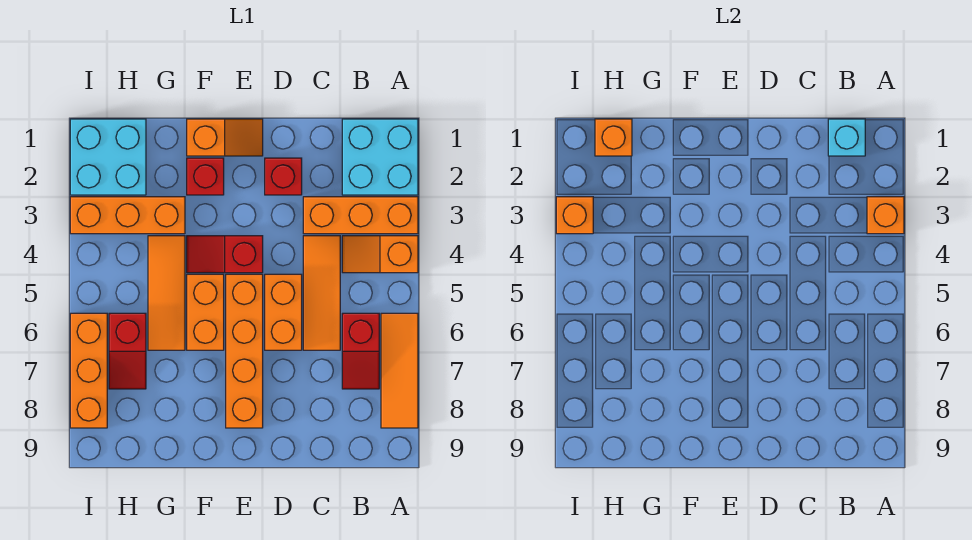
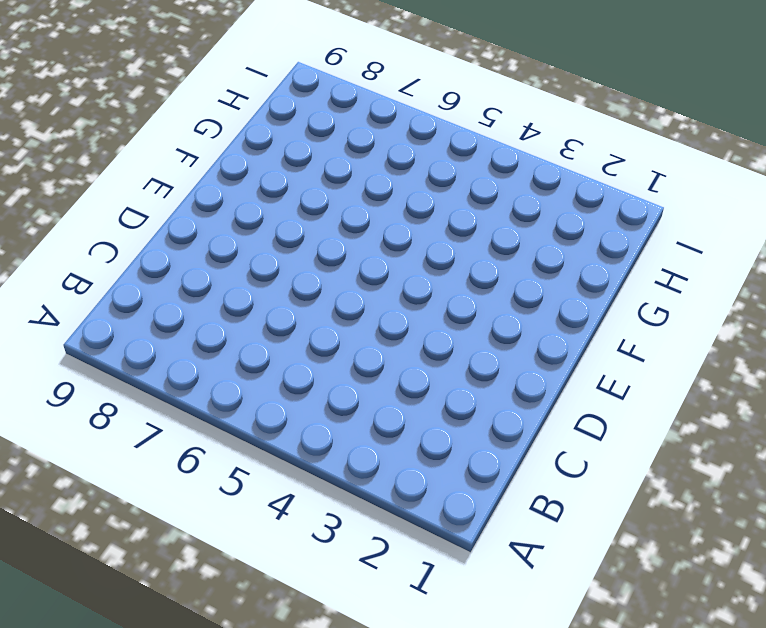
none -> cyan 2x2 brick [342,119,418,195]
none -> orange 1x3 brick [303,197,418,234]
none -> orange 1x2 slope [342,236,418,273]

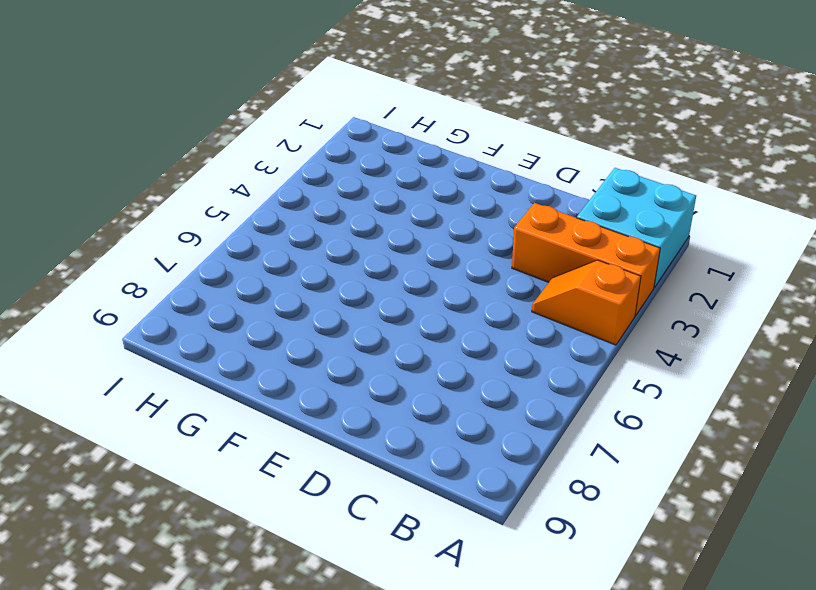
none -> orange 1x3 tile [381,313,418,428]
none -> red 1x2 slope [342,313,379,389]
none -> orange 1x3 tile [303,236,340,350]

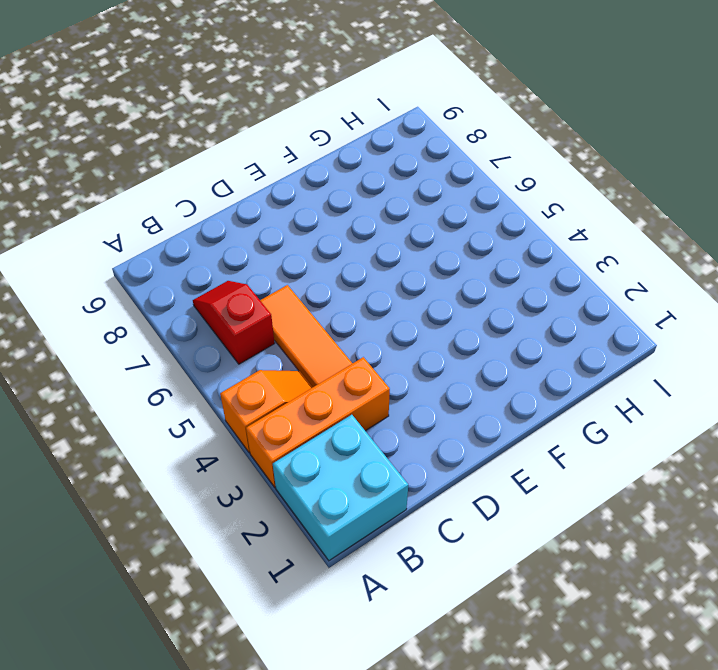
none -> orange 1x3 tile [381,313,418,428]
none -> red 1x1 brick [265,158,302,195]
none -> orange 1x2 brick [265,274,302,350]

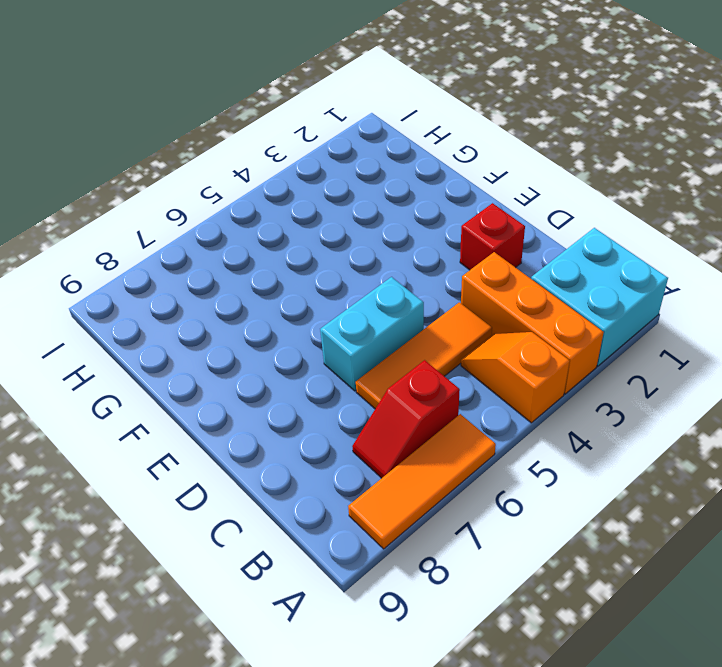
cyan 1x2 brick [320,277,424,391] -> orange 1x2 brick [265,274,302,350]
none -> orange 1x2 slope [187,119,263,156]
none -> red 1x2 slope [187,236,263,273]
none -> orange 1x4 brick [226,274,263,428]

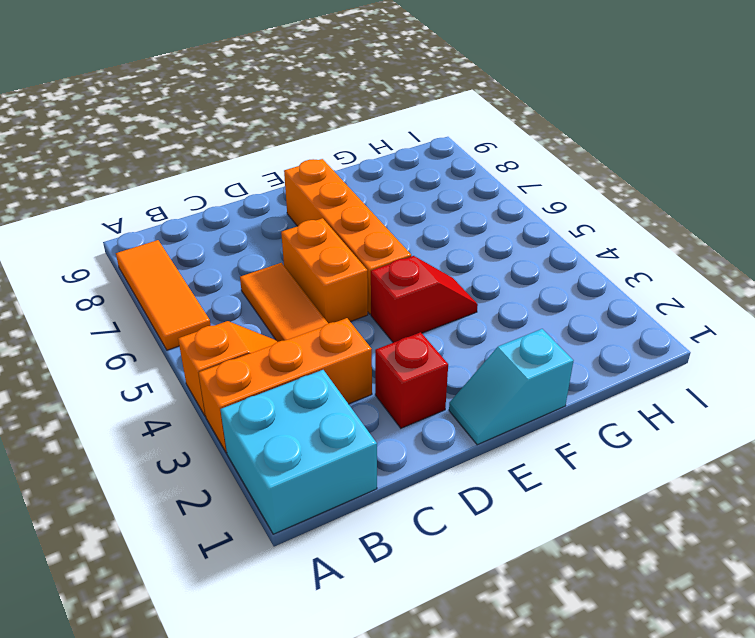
cyan 1x2 slope [449,329,573,445] -> orange 1x2 slope [187,119,263,156]
none -> red 1x2 slope [342,313,379,389]
none -> red 1x1 brick [187,158,224,195]
none -> orange 1x2 brick [187,274,224,350]

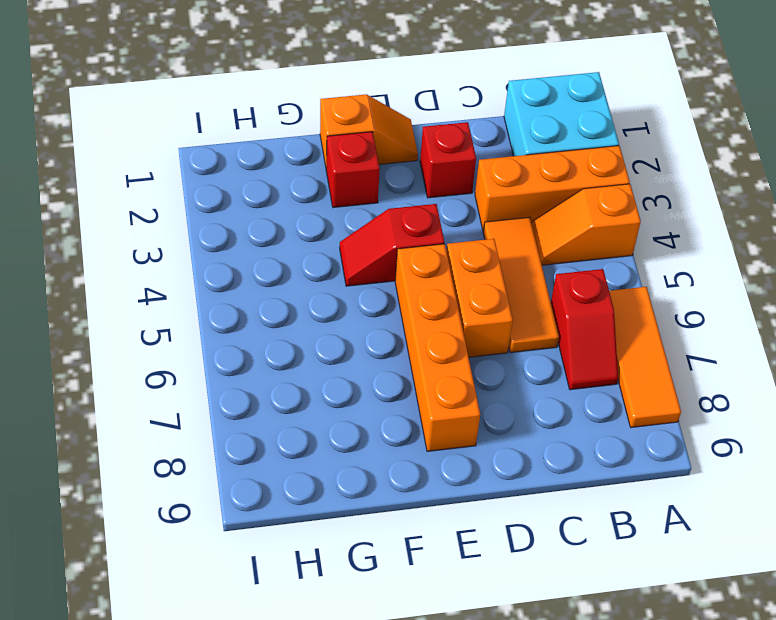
none -> orange 1x2 brick [187,274,224,350]
none -> orange 1x3 brick [70,197,185,234]
none -> orange 1x3 tile [148,236,185,350]

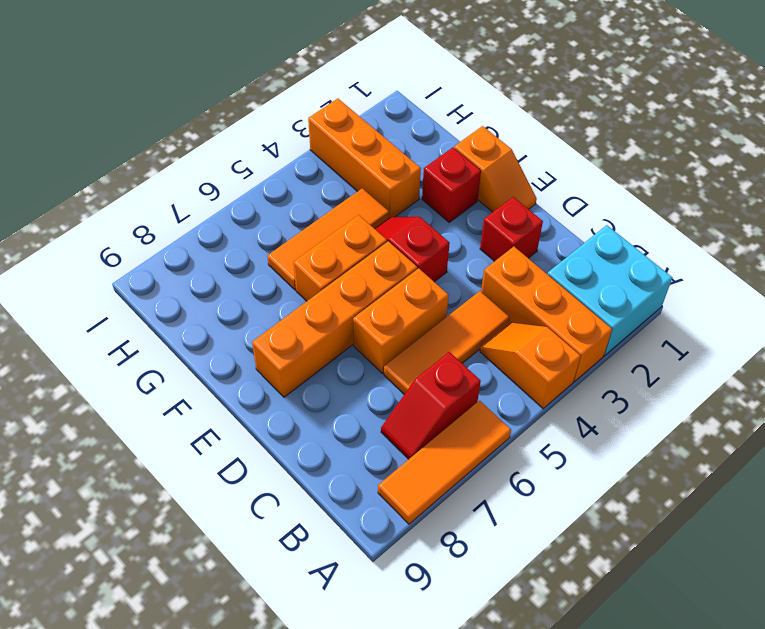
none -> cyan 2x2 brick [70,119,146,195]
none -> red 1x2 slope [109,313,146,389]
none -> orange 1x3 brick [70,313,107,428]

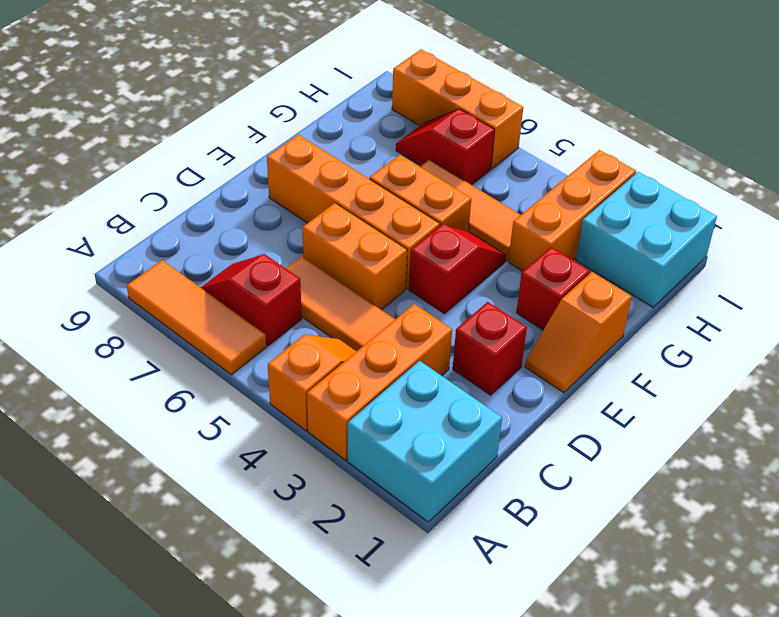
none -> orange 1x1 brick [867,197,904,234]
none -> cyan 1x1 brick [828,119,865,156]
none -> orange 1x1 brick [595,119,632,156]

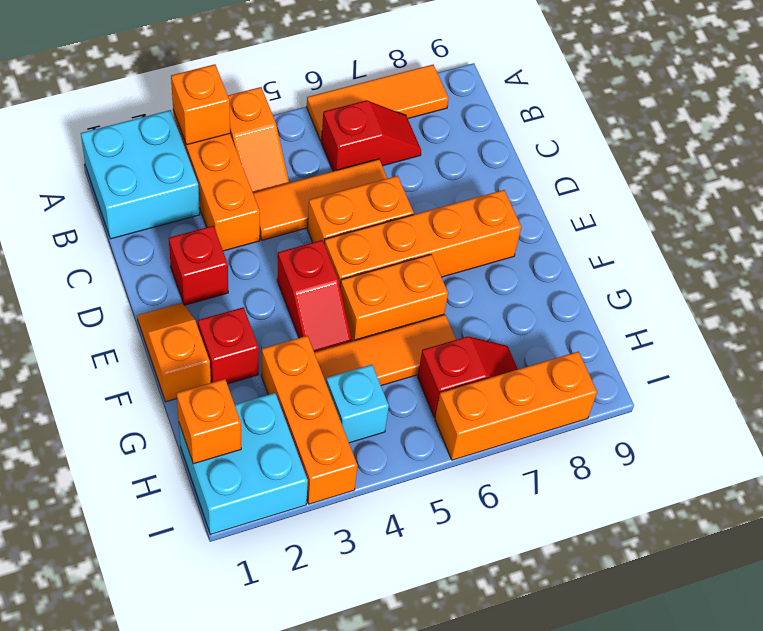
cyan 1x1 brick [326,365,389,443] -> cyan 1x1 brick moved to [828,119,865,156]
none -> orange 1x1 brick [556,197,593,234]

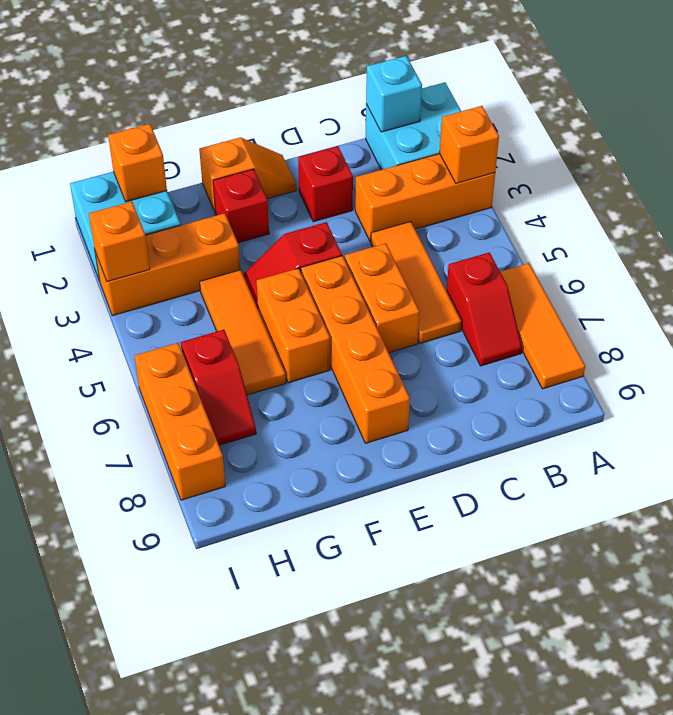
none -> orange 1x2 slope [342,236,418,273]

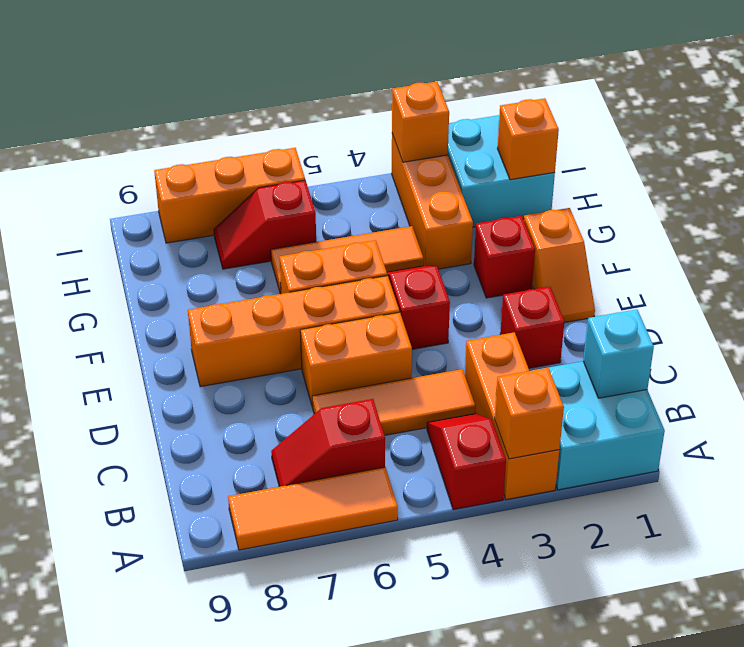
red 1x2 slope [427,414,506,510] -> orange 1x2 slope [342,236,418,273]

